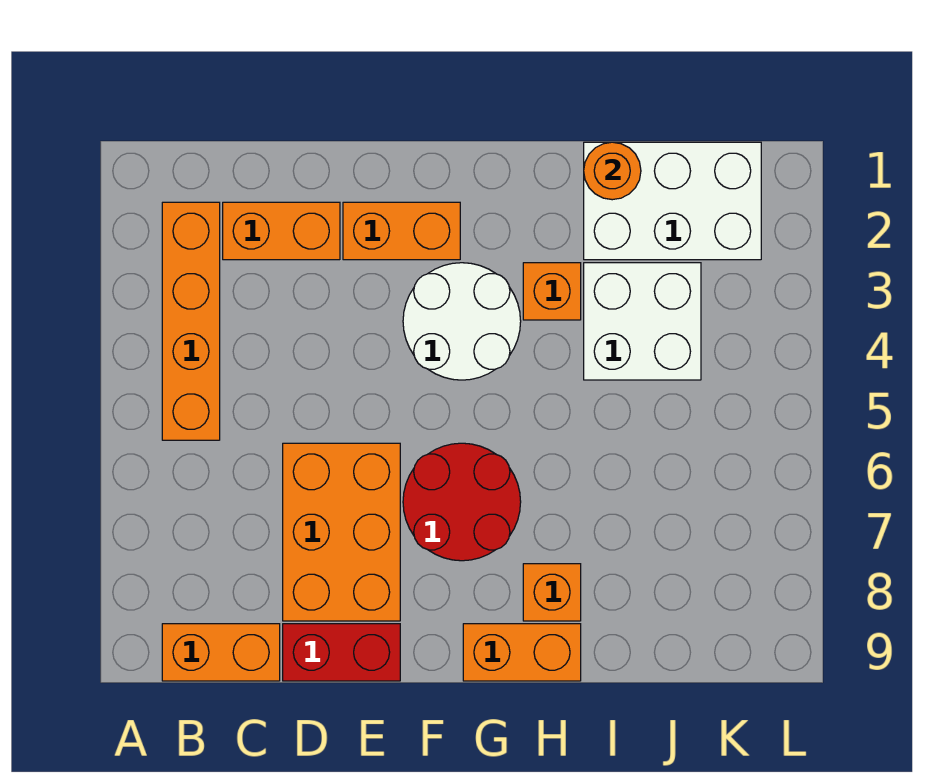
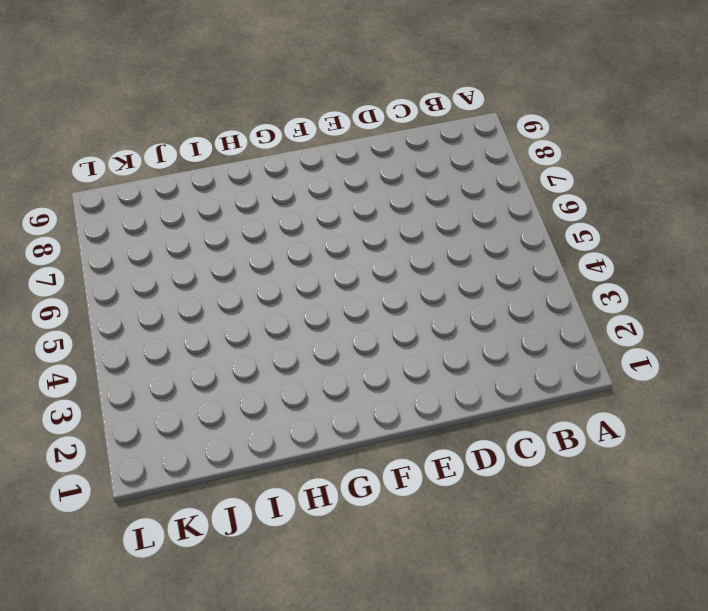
none -> orange 1x4 brick [162,202,220,440]
none -> orange 1x2 brick [162,624,280,681]
none -> orange 1x2 brick [223,202,340,260]

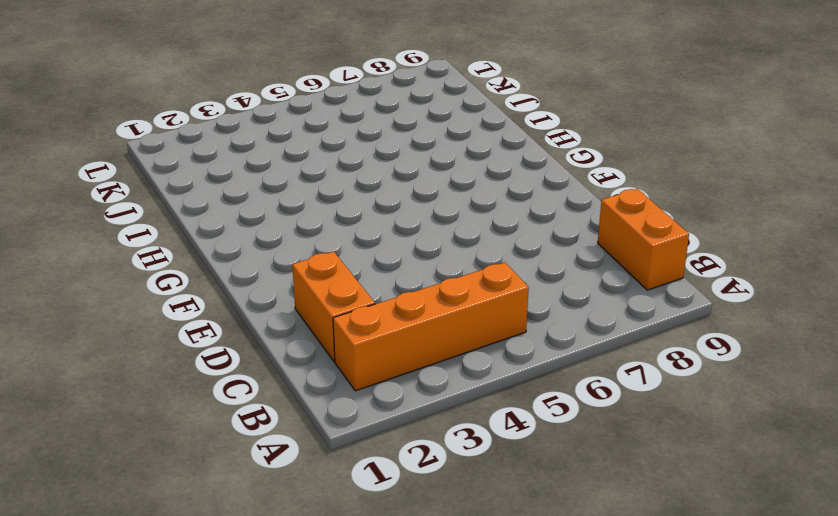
none -> orange 2x3 brick [283,443,400,621]
none -> red 1x2 brick [283,624,400,681]
none -> orange 1x2 brick [343,202,460,260]

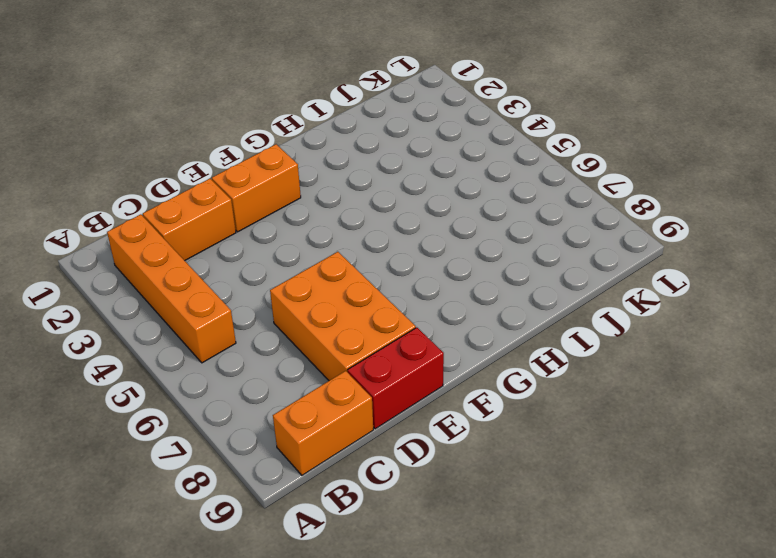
none -> white 2x2 round brick [403,263,521,380]
none -> red 2x2 round brick [403,443,521,561]
none -> orange 1x2 brick [463,624,581,681]

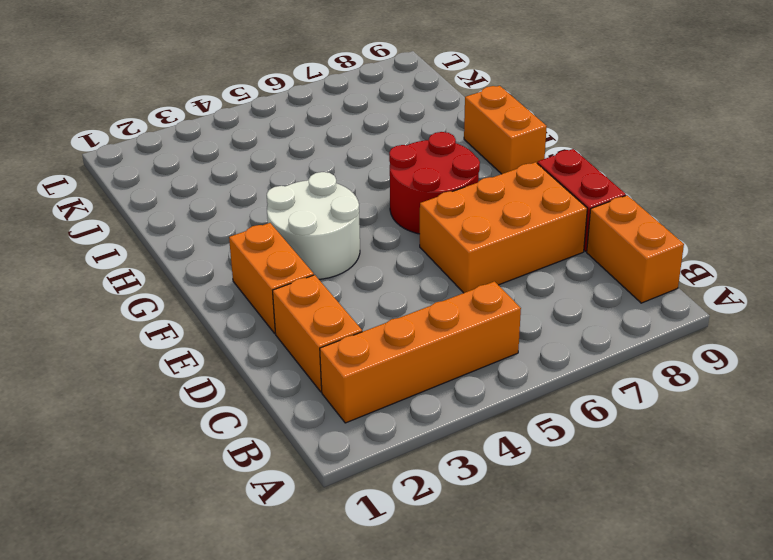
none -> orange 1x1 brick [523,263,581,320]
none -> orange 1x1 brick [523,564,581,621]
none -> white 2x3 brick [584,142,761,260]

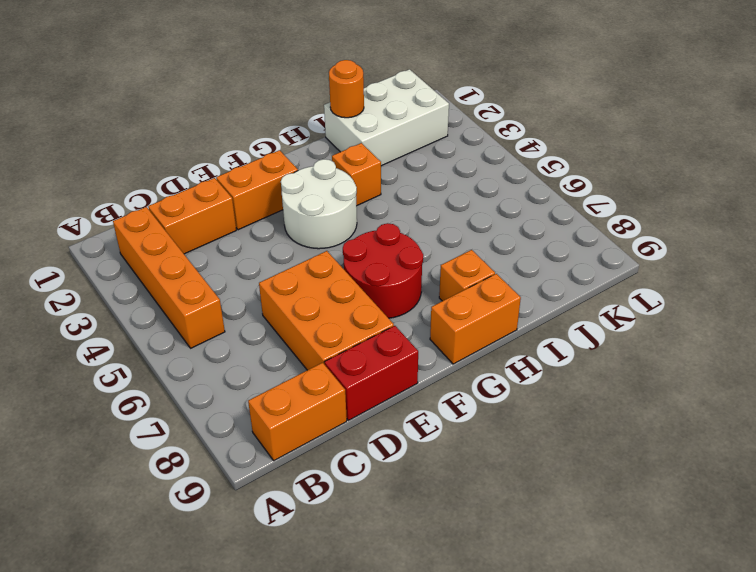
none -> white 2x2 brick [584,263,701,380]

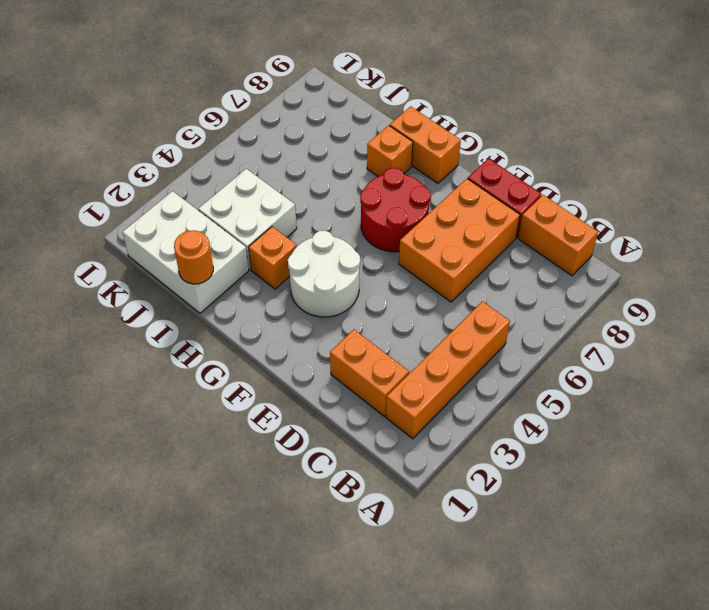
none -> orange 1x2 brick [343,202,460,260]

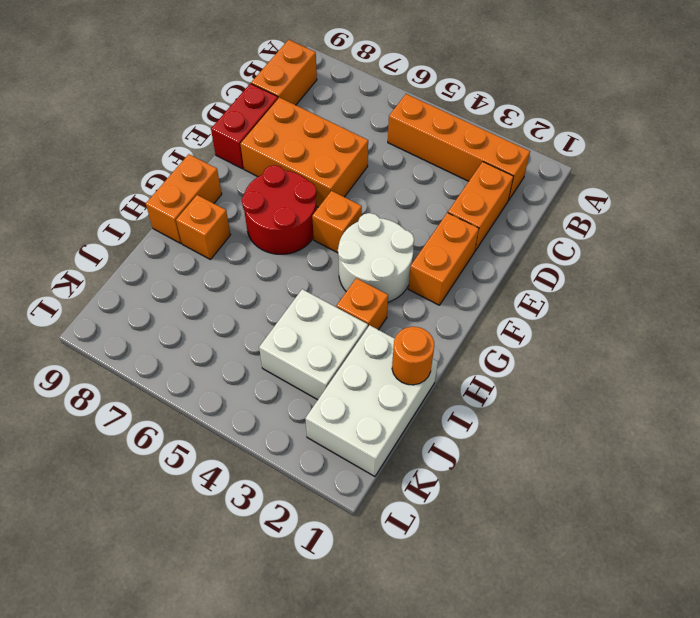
orange 1x1 brick [312,191,362,253] -> none

